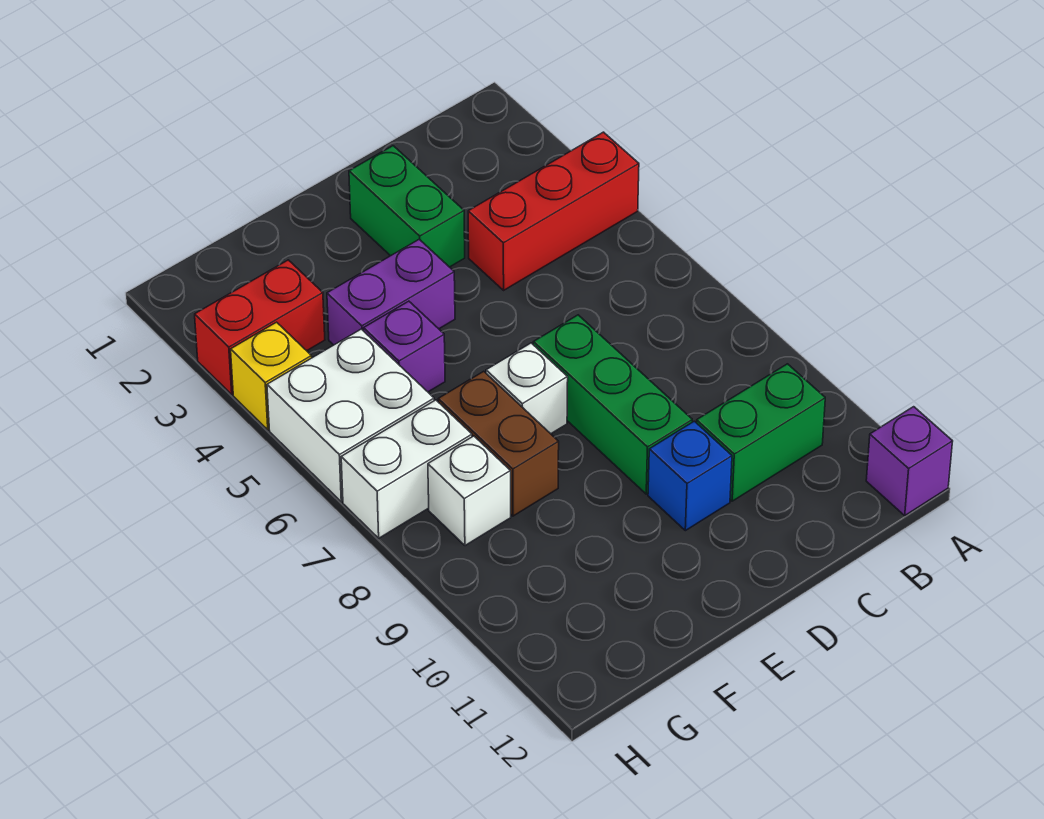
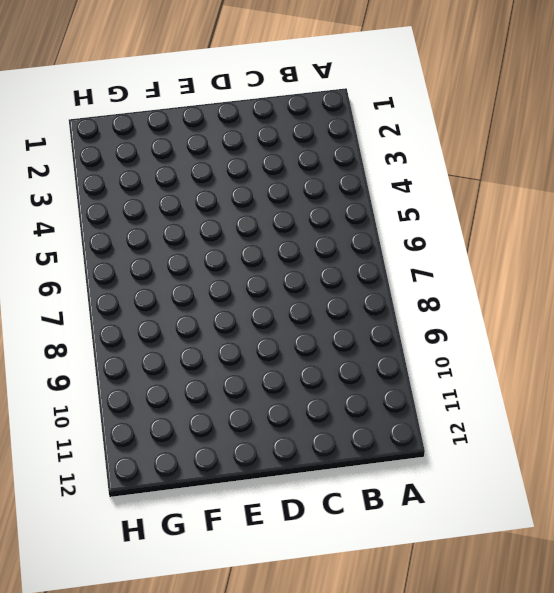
none -> red 1x3 brick [468,132,639,290]
none -> purple 1x1 brick [866,407,953,515]
none -> green 1x2 brick [697,364,825,501]

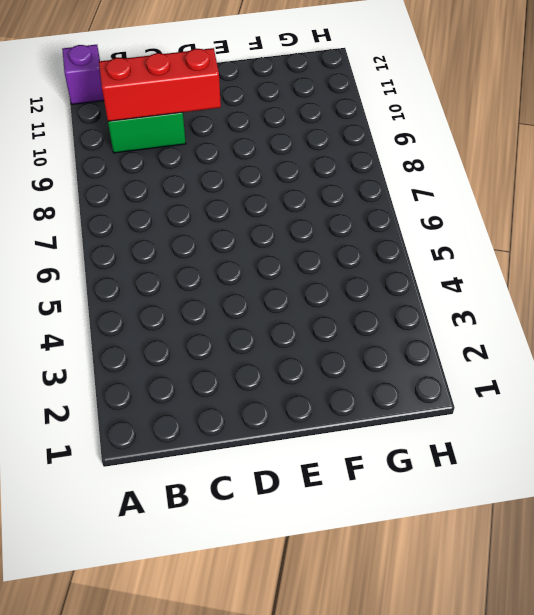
red 1x3 brick [99,48,221,121] -> red 1x3 brick moved to [468,132,639,290]
none -> green 1x2 brick [349,146,465,267]
none -> green 1x3 brick [533,315,692,494]
none -> blue 1x1 brick [648,421,732,531]

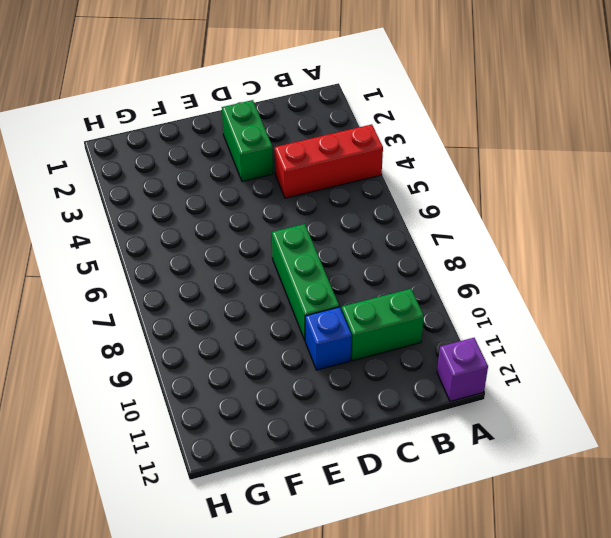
none -> purple 1x2 brick [327,239,455,345]
none -> white 1x1 brick [486,343,568,434]
none -> purple 1x1 brick [364,301,445,392]

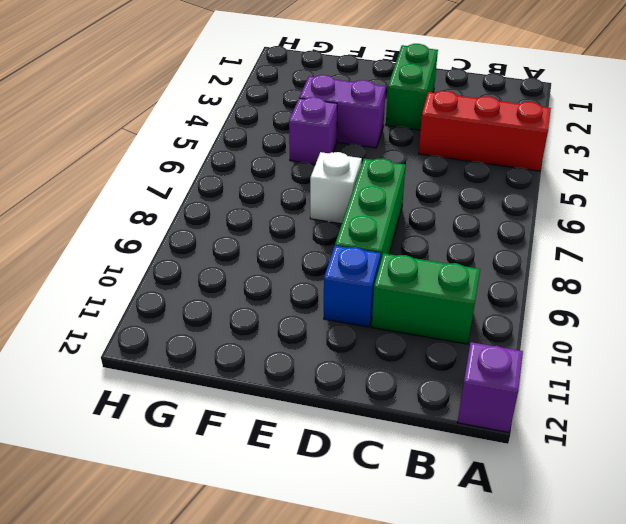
none -> brown 1x2 brick [438,371,559,516]
none -> red 1x2 brick [195,260,325,394]
none -> white 2x2 brick [267,329,434,502]

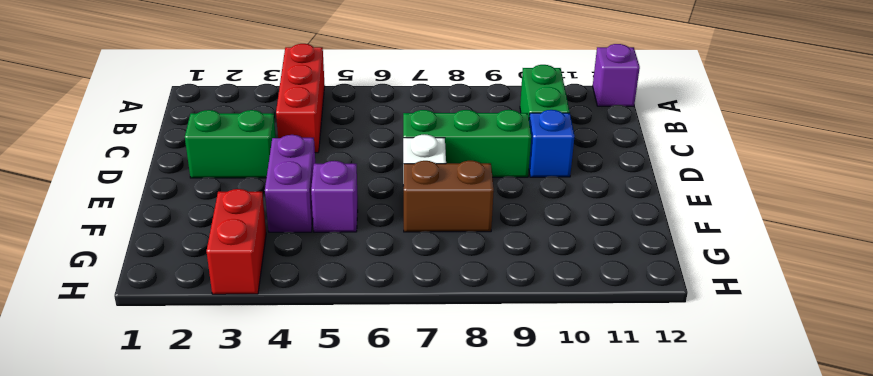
none -> white 2x2 brick [267,329,434,502]
none -> white 1x2 brick [341,400,472,538]
none -> white 1x1 brick [428,436,511,546]

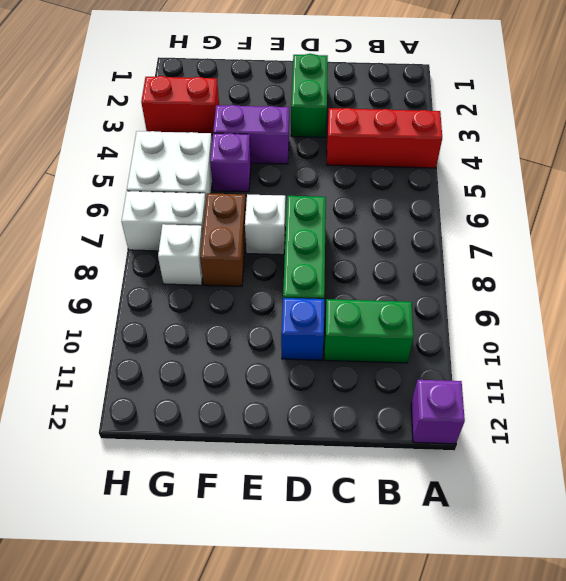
none -> yellow 1x1 brick [231,322,312,430]

